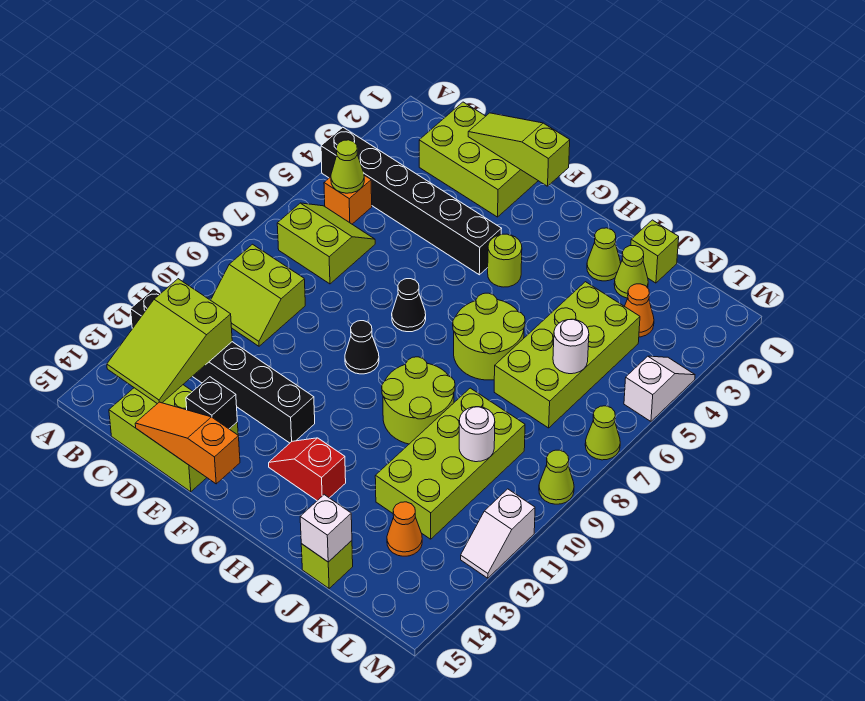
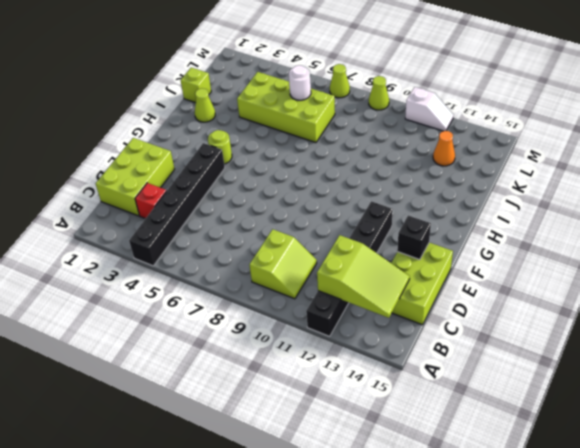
red 1x1 brick [135,183,166,219] -> none
none -> orange 1x1 brick [324,175,372,224]
none -> lime 2x2 slope [277,203,375,284]
none -> black 1x1 cone [392,279,426,332]
none -> black 1x1 cone [345,321,379,374]

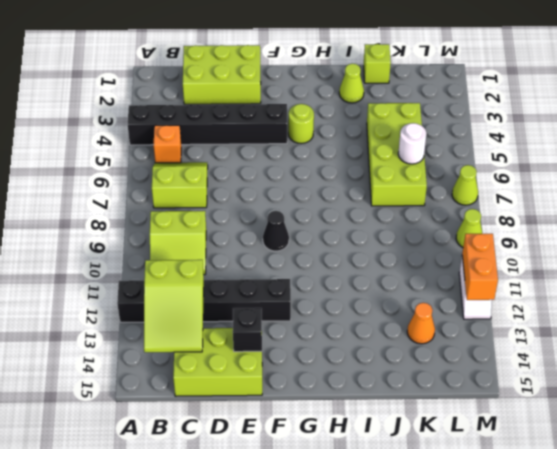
orange 1x2 brick [462,234,498,300] -> none
none -> black 1x1 cone [392,279,426,332]
none -> red 1x2 slope [269,438,346,501]
none -> lime 2x2 round brick [453,293,525,380]
none -> lime 2x2 round brick [382,357,455,444]

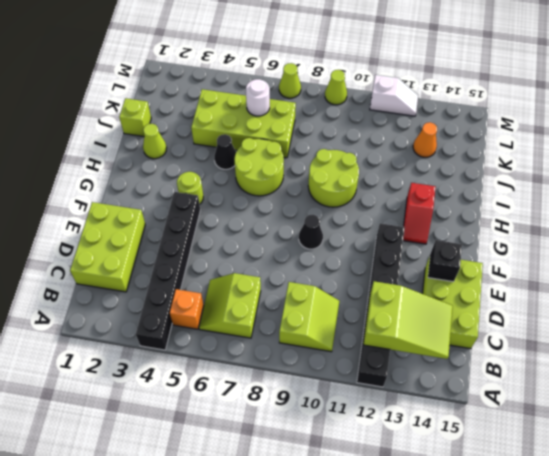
black 1x1 cone [214,134,236,169] -> black 1x1 cone moved to [392,279,426,332]
none -> lime 1x1 cone [614,246,648,298]
none -> lime 2x4 brick [375,388,525,539]
none -> lime 1x1 brick [301,541,353,588]
none -> orange 1x1 cone [625,284,654,337]

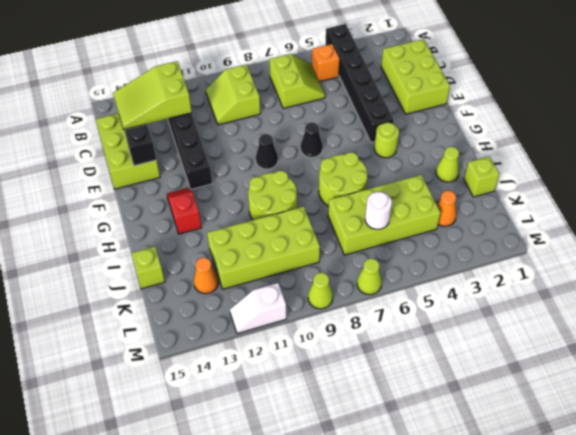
none -> lime 1x1 cone [614,246,648,298]
none -> white 1x2 slope [624,356,695,421]
none -> lime 1x1 cone [331,140,364,193]
none -> lime 1x3 slope [468,113,570,186]

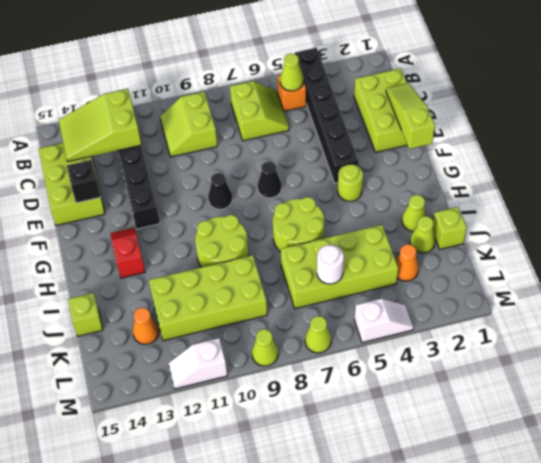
none -> orange 1x3 slope [135,402,240,484]
none -> white 1x1 brick [300,495,352,562]
none -> white 1x1 round brick [459,407,495,462]

